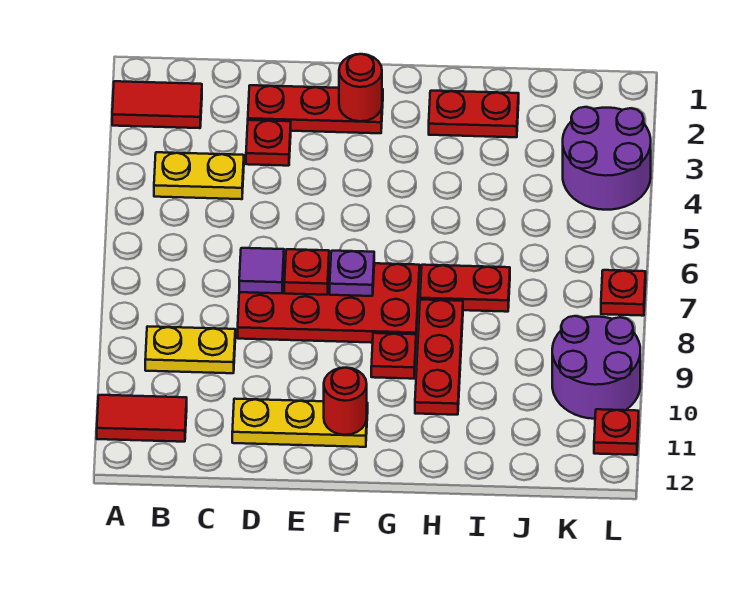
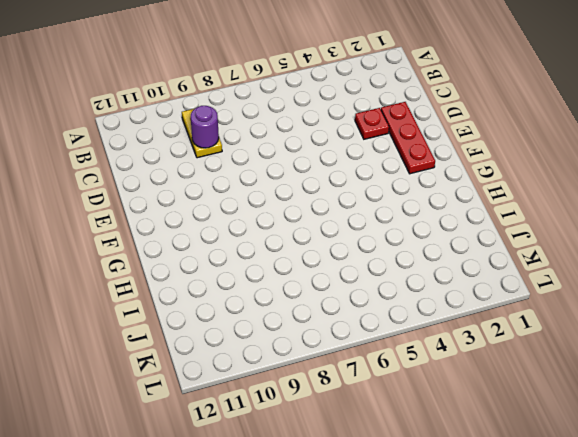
purple 1x1 round brick [191,106,219,148] -> none
none -> red 1x2 tile [112,81,202,128]
none -> red 1x2 tile [97,395,187,442]
none -> yellow 1x2 plate [154,152,244,199]

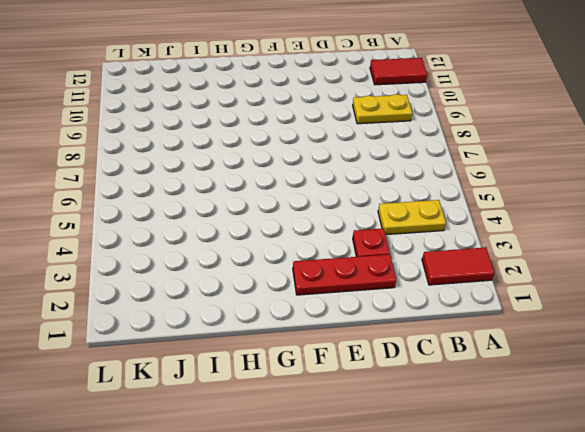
none -> red 2x4 plate [238,261,420,343]
none -> yellow 1x3 plate [232,399,368,447]
none -> red 1x1 plate [371,333,416,379]

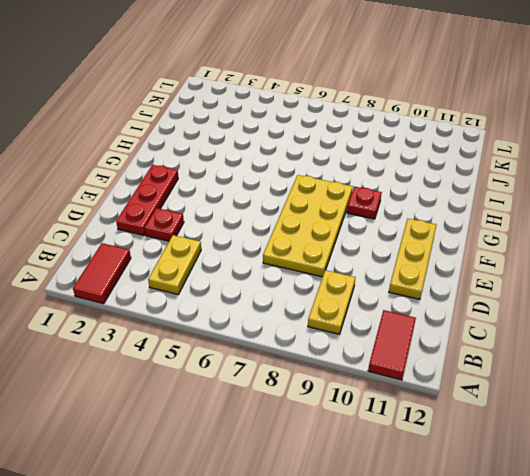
yellow 2x4 plate [263,175,353,277] -> red 2x4 plate [238,261,420,343]
none -> red 1x2 plate [429,91,519,137]
none -> red 1x2 plate [420,265,510,312]
none -> red 1x3 plate [415,300,463,415]

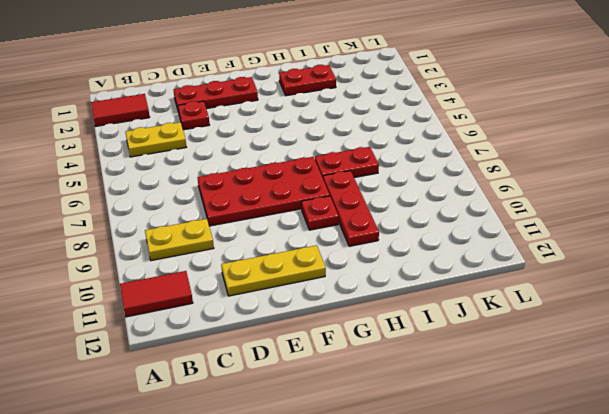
none -> purple 2x2 round brick [563,107,651,210]
none -> purple 2x2 round brick [552,316,640,419]
none -> red 1x1 plate [601,270,646,316]

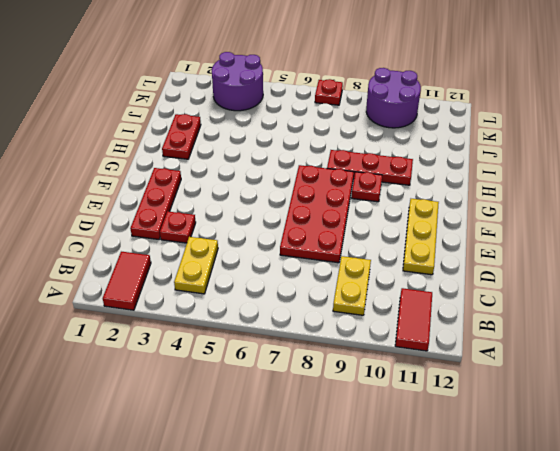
none -> red 1x2 plate [420,265,510,312]
none -> red 1x1 plate [594,409,639,455]
none -> purple 1x1 tile [239,248,284,293]

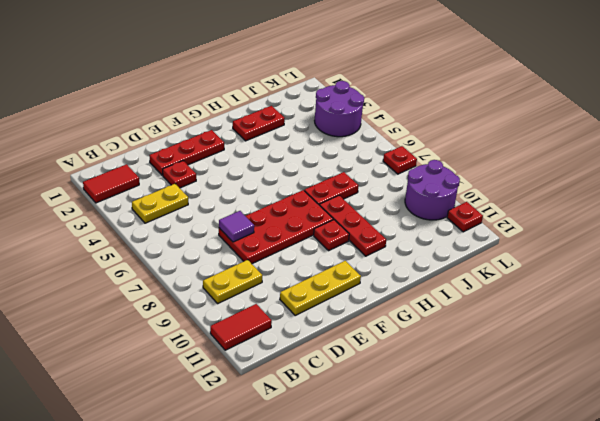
none -> red 1x1 plate [284,249,329,295]
none -> red 1x1 round brick [339,54,382,121]
none -> purple 1x1 plate [330,251,374,296]

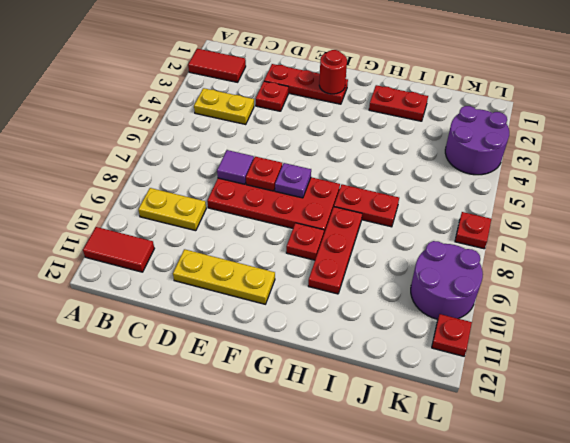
none -> red 1x1 round brick [324,368,367,435]

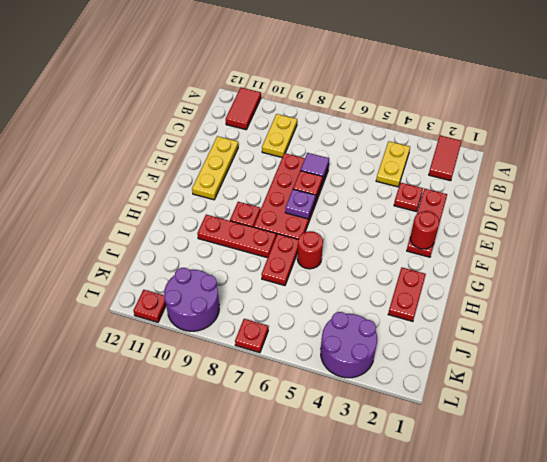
red 1x1 round brick [297,231,323,269] -> red 1x1 round brick moved to [324,368,367,435]

